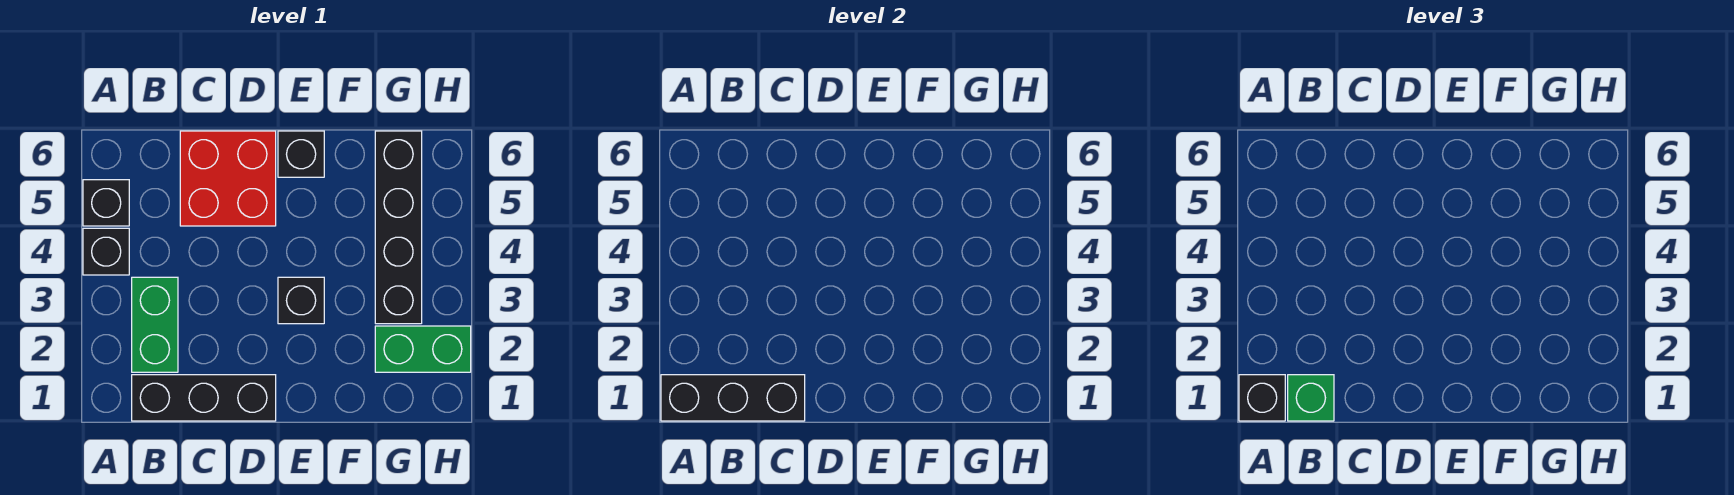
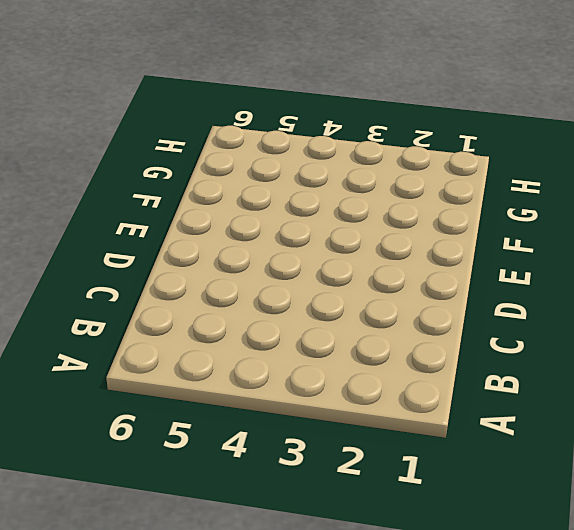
none -> black 1x1 brick [83,228,129,275]
none -> black 1x1 brick [83,180,129,226]
none -> black 1x3 brick [132,375,276,421]

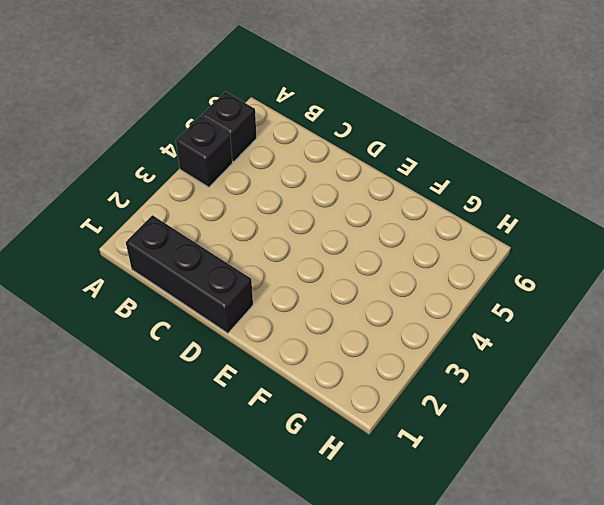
none -> green 1x2 brick [132,277,178,372]
none -> red 2x2 brick [180,131,276,226]
none -> black 1x1 brick [278,277,324,324]

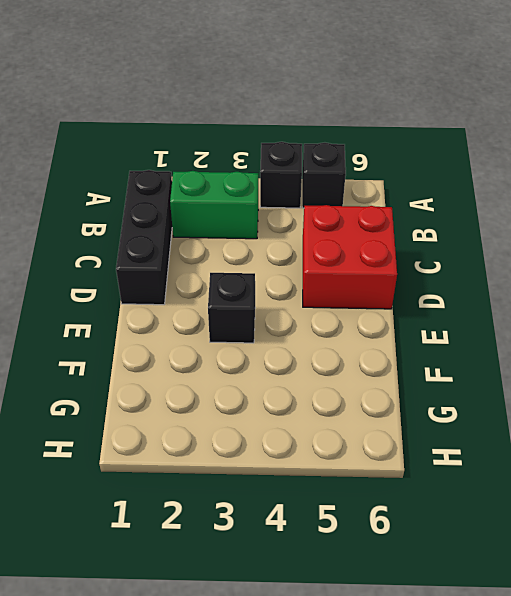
none -> black 1x1 brick [278,131,324,177]
none -> green 1x2 brick [375,326,471,372]
none -> black 1x4 brick [375,131,422,324]

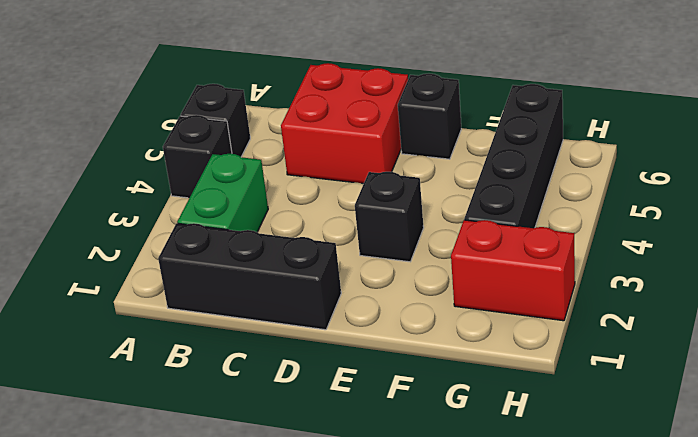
red 1x2 brick [451,220,575,321] -> green 1x2 brick [375,326,471,372]
none -> black 1x3 brick [661,375,805,421]
none -> black 1x1 brick [1239,375,1285,421]
none -> green 1x1 brick [1288,375,1334,421]

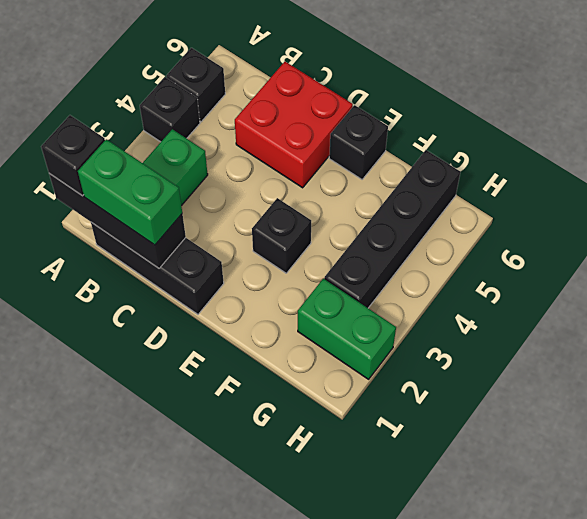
green 1x2 brick [78,139,182,245] -> green 1x1 brick [1288,375,1334,421]

